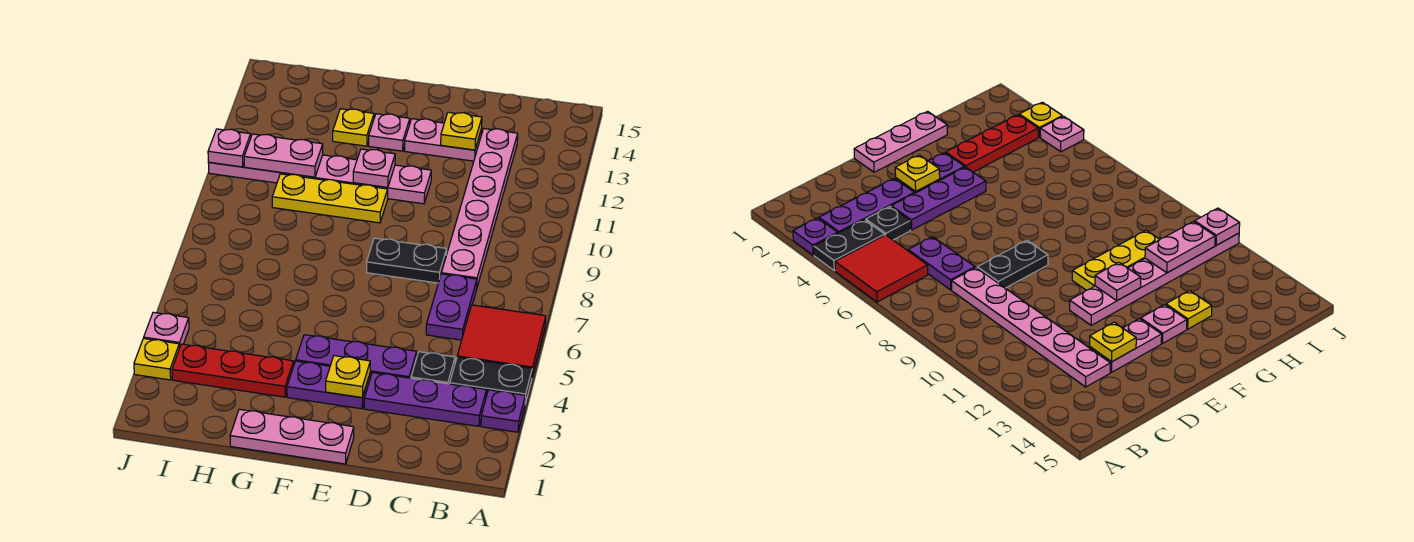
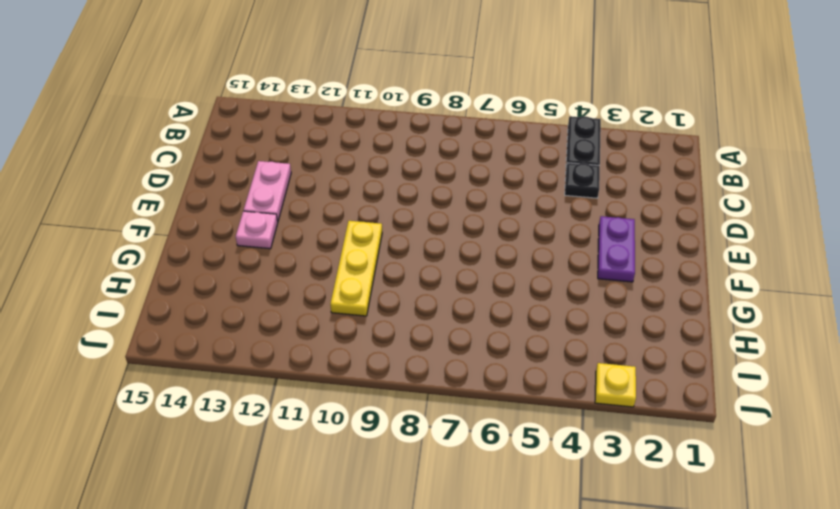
none -> purple 1x1 plate [481,390,525,432]
none -> red 2x2 tile [457,305,546,376]
none -> purple 1x3 plate [364,373,486,426]

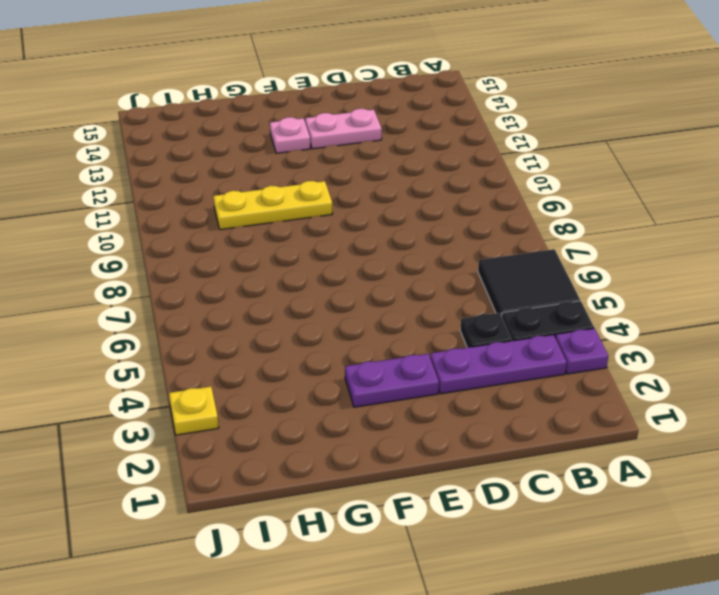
black 2x2 tile [478,249,580,316] -> red 2x2 tile [457,305,546,376]
none -> purple 1x2 plate [426,274,477,340]
none -> pink 1x6 plate [441,129,518,287]
none -> purple 1x3 plate [296,335,417,378]

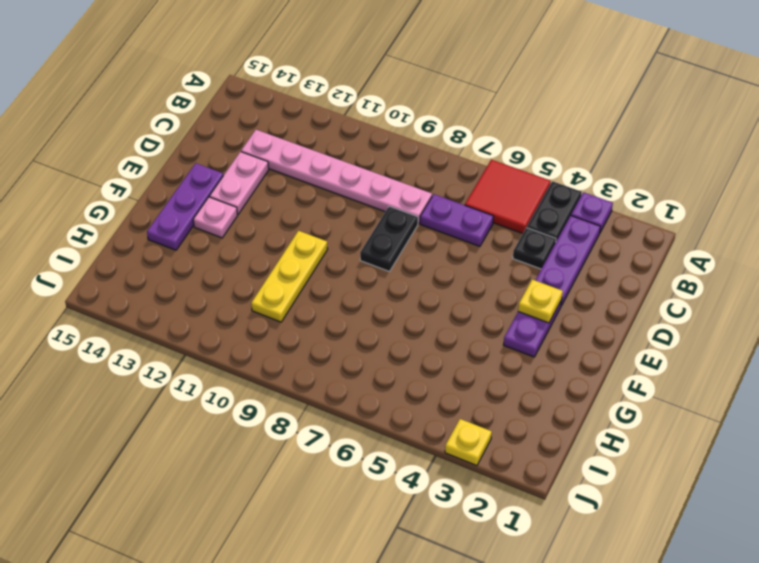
purple 1x3 plate [147,163,223,250] -> purple 1x3 plate moved to [296,335,417,378]
none -> pink 1x3 plate [230,409,354,464]
none -> pink 1x6 plate [209,155,431,204]
none -> red 1x3 plate [172,344,294,397]

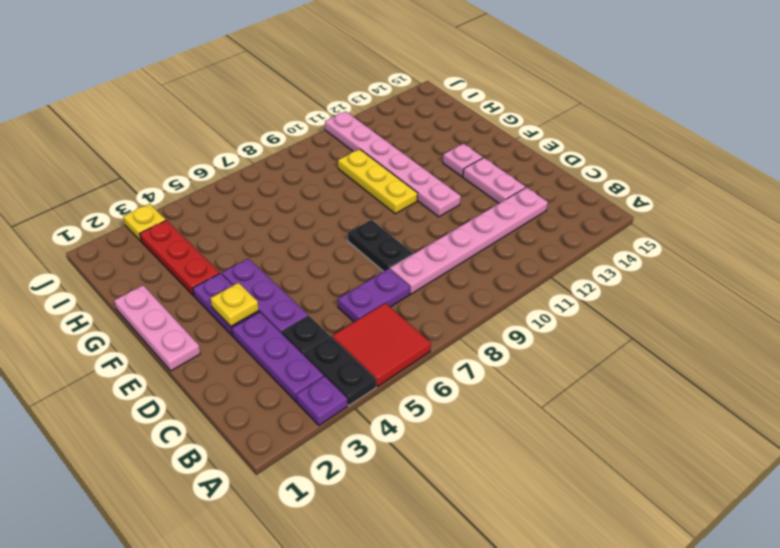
none -> yellow 1x1 plate [333,109,374,146]
none -> pink 1x1 plate [144,312,189,348]
none -> yellow 1x1 plate [441,112,482,150]

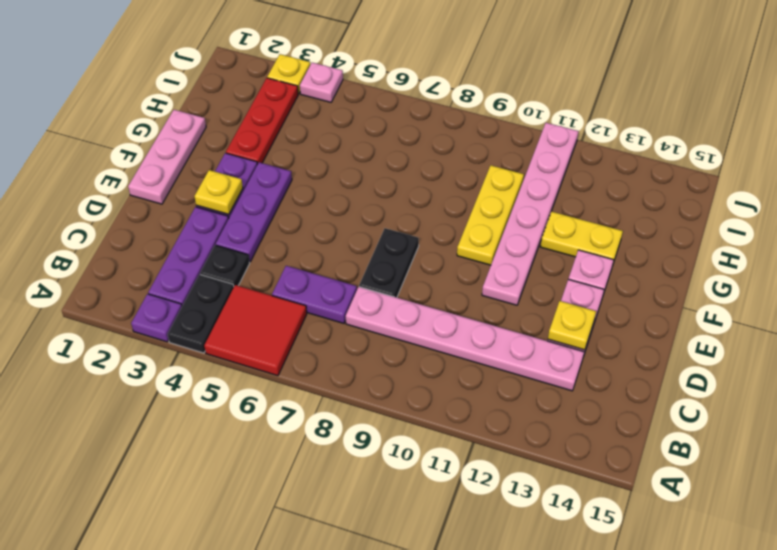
yellow 1x2 plate [540,212,623,263] -> yellow 1x1 plate [333,109,374,146]
none -> pink 1x1 plate [353,149,395,187]
none -> pink 1x2 plate [244,134,323,177]
none -> pink 1x1 plate [208,129,251,167]

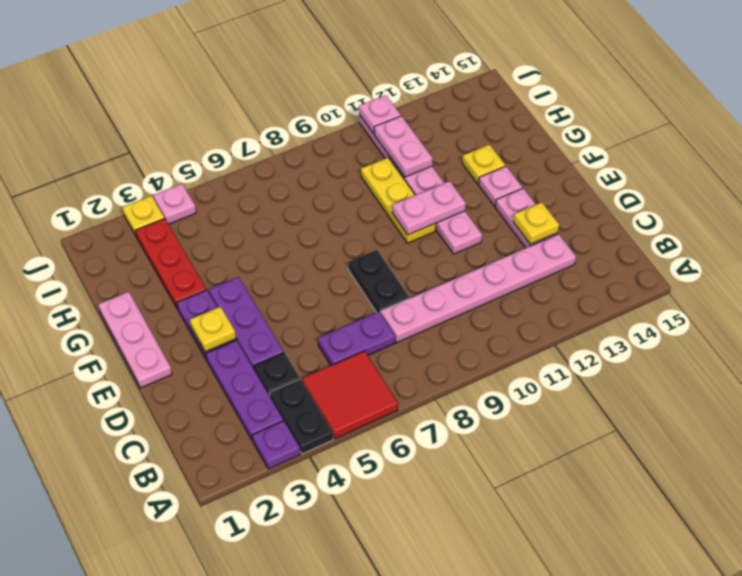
pink 1x2 plate [392,181,466,235] -> pink 1x1 plate [353,149,395,187]

